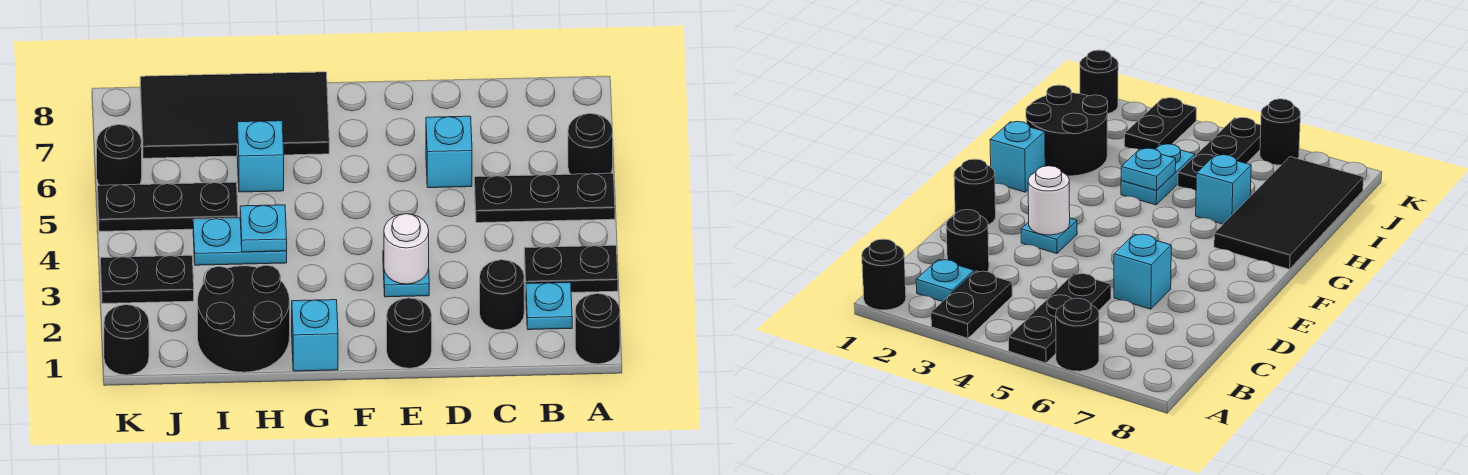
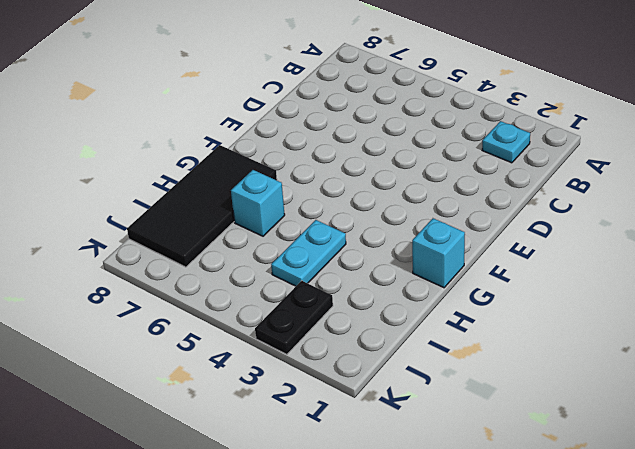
none -> black 1x1 round brick [575,294,620,364]
none -> black 1x2 plate [524,245,618,292]
none -> black 1x3 plate [474,173,615,223]

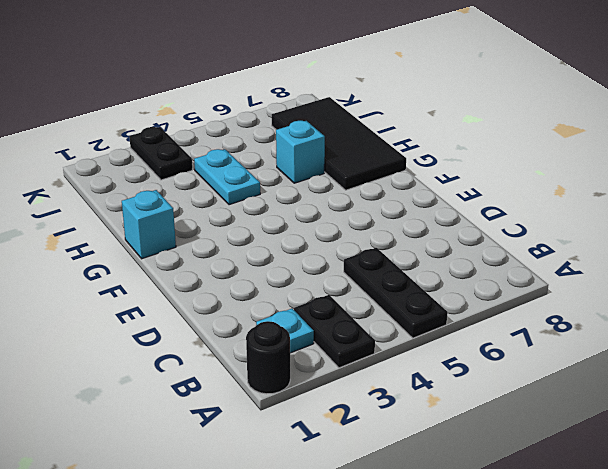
none -> black 1x1 round brick [568,113,613,174]
none -> black 1x1 round brick [480,260,524,330]
none -> cyan 1x1 brick [426,116,472,188]

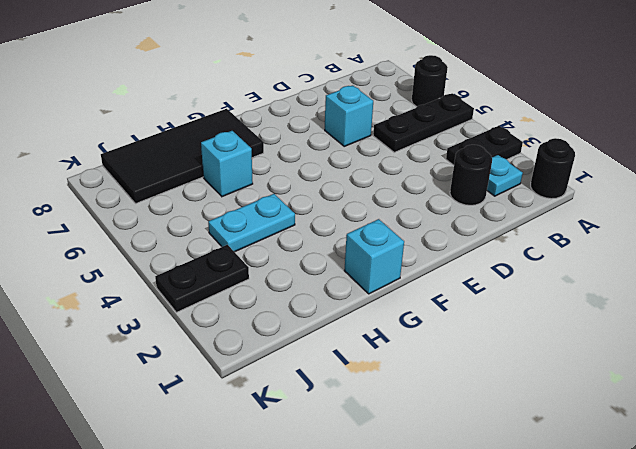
none -> black 1x1 round brick [387,298,432,368]
none -> cyan 1x1 plate [383,251,429,297]
none -> black 2x2 round brick [198,265,290,372]

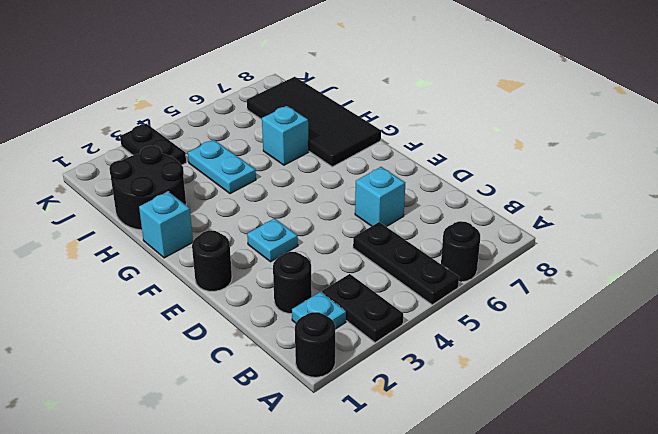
none -> black 1x3 plate [98,182,238,231]
none -> black 1x1 round brick [104,305,149,375]
none -> black 1x1 round brick [97,125,142,185]

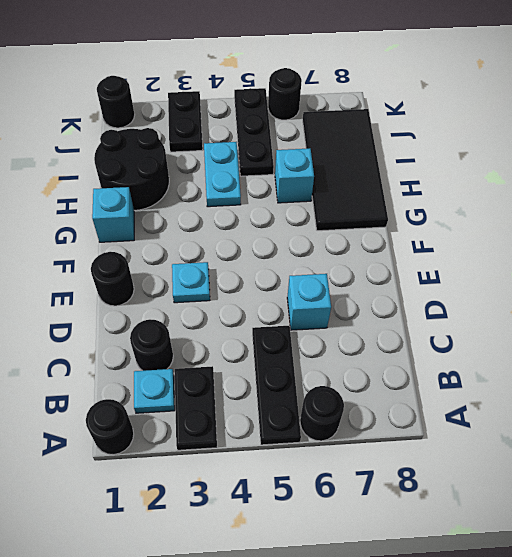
none -> white 1x1 round brick [384,214,429,284]
none -> cyan 1x1 plate [240,205,287,252]

